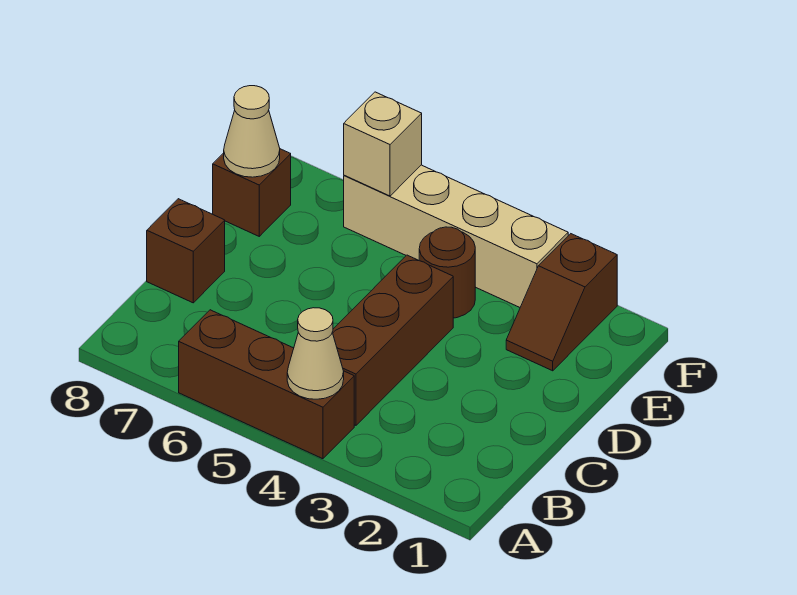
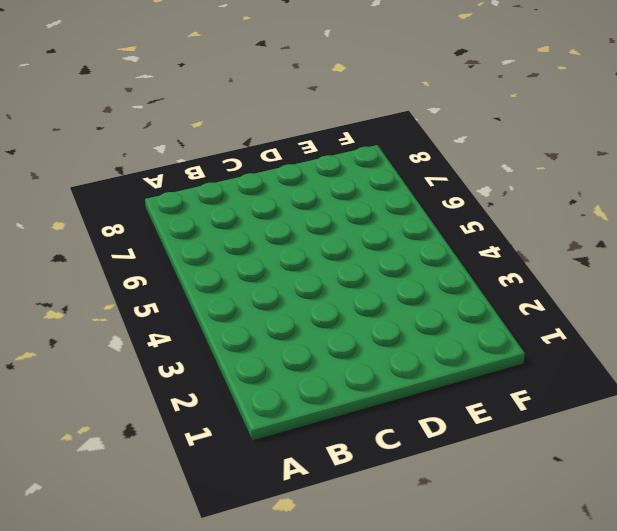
none -> brown 1x3 brick [179,310,354,459]
none -> brown 1x3 brick [332,255,453,425]

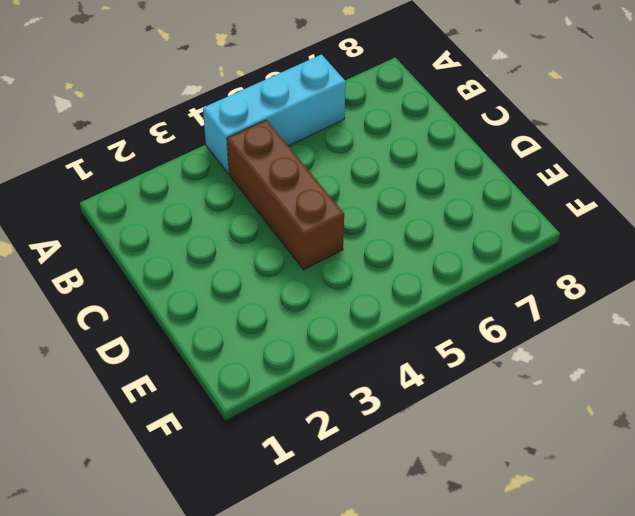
cyan 1x3 brick [203,55,346,174] -> brown 1x3 brick [179,310,354,459]
none -> brown 1x1 brick [147,199,225,303]
none -> brown 1x2 slope [506,234,617,371]

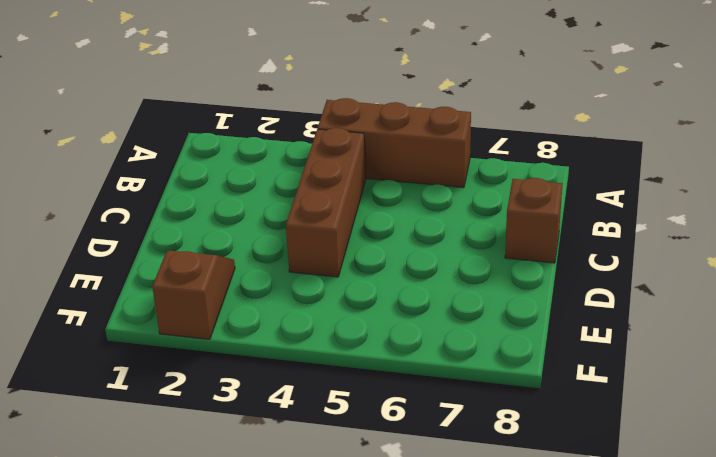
none -> brown 1x1 round brick [419,227,475,318]
none -> brown 1x1 brick [213,149,291,236]

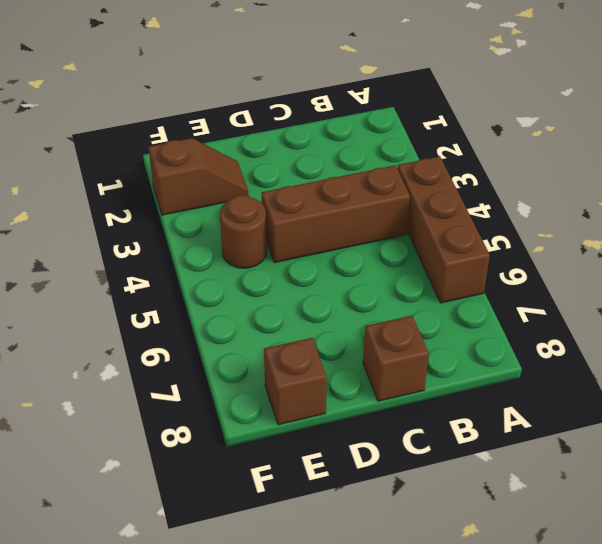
none -> tan 1x4 brick [344,165,568,307]
none -> tan 1x1 cone [287,308,344,399]

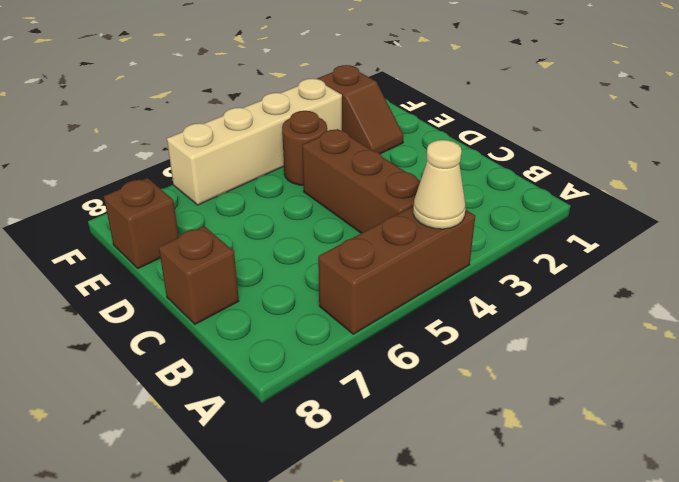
none -> tan 1x1 cone [224,86,280,177]
none -> tan 1x1 brick [344,92,422,196]

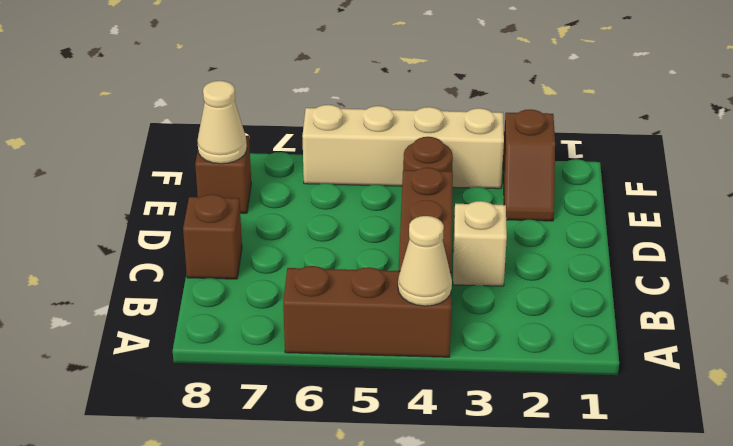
tan 1x1 brick [453,201,507,286] -> tan 1x1 brick moved to [344,92,422,196]

